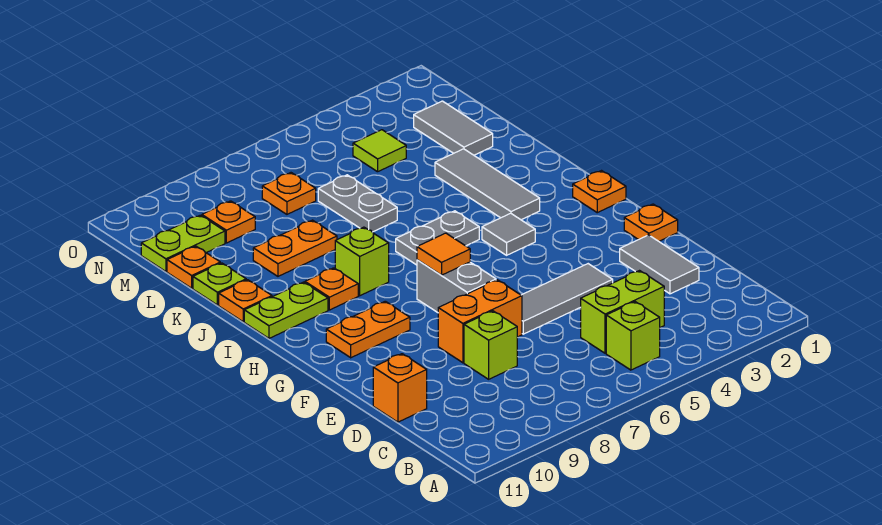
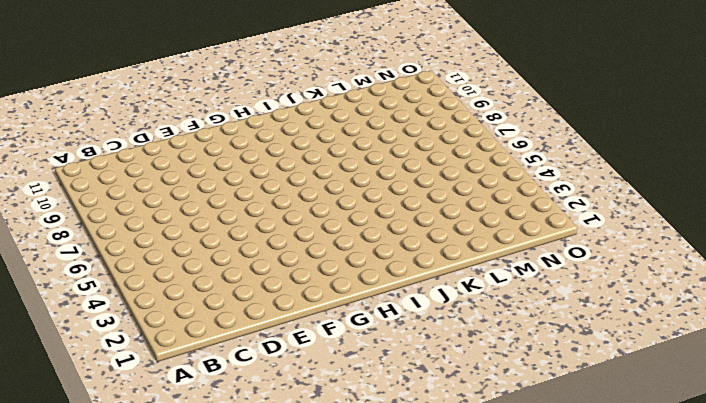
none -> lime 1x1 brick [606,302,660,370]
none -> lime 1x2 brick [581,271,664,353]
none -> grey 1x2 tile [620,235,699,294]

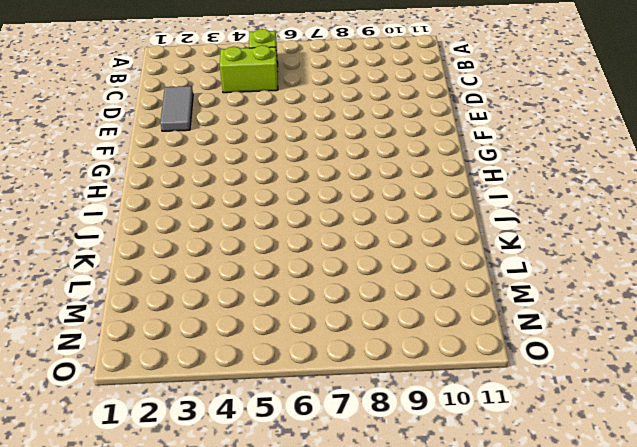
none -> lime 1x1 brick [464,311,517,379]
none -> orange 1x1 brick [373,354,427,422]
none -> grey 1x3 tile [522,264,613,334]

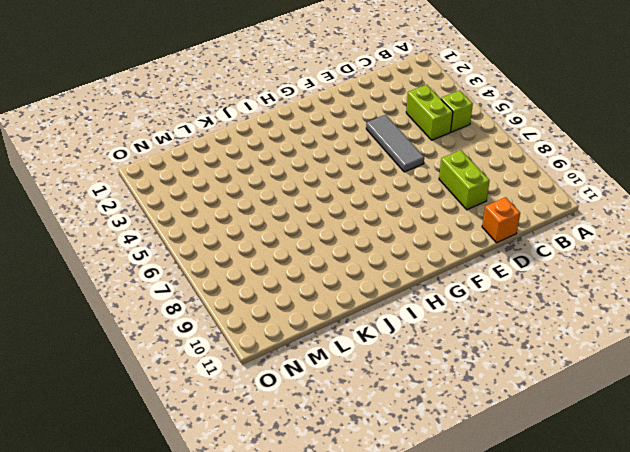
lime 1x2 brick [439,150,490,210] -> lime 1x1 brick [464,311,517,379]
none -> grey 1x2 tile [620,235,699,294]
none -> orange 1x2 brick [438,280,522,363]
none -> orange 1x1 plate [624,204,678,241]

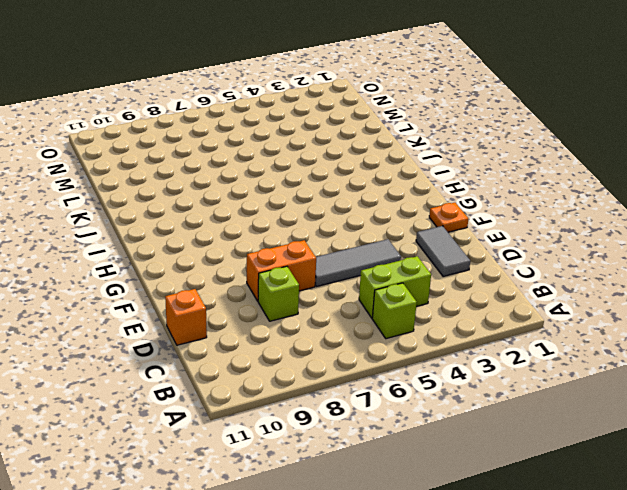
none -> grey 1x2 brick [417,260,496,312]
none -> orange 1x2 plate [326,301,410,358]
none -> orange 1x1 plate [573,171,626,213]

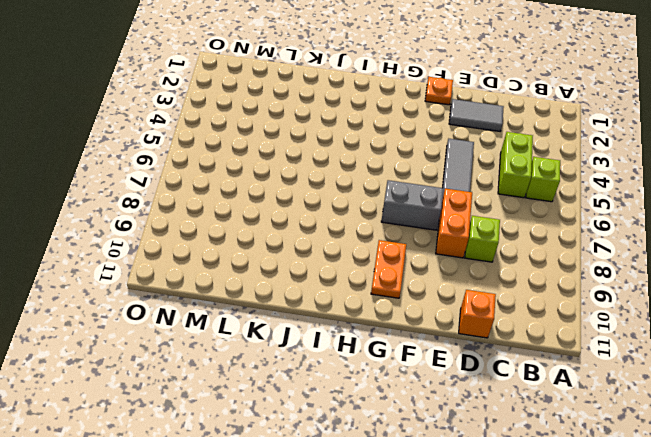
none -> orange 1x1 plate [573,171,626,213]
none -> grey 1x1 tile [482,213,535,255]
none -> grey 1x3 tile [435,149,540,220]

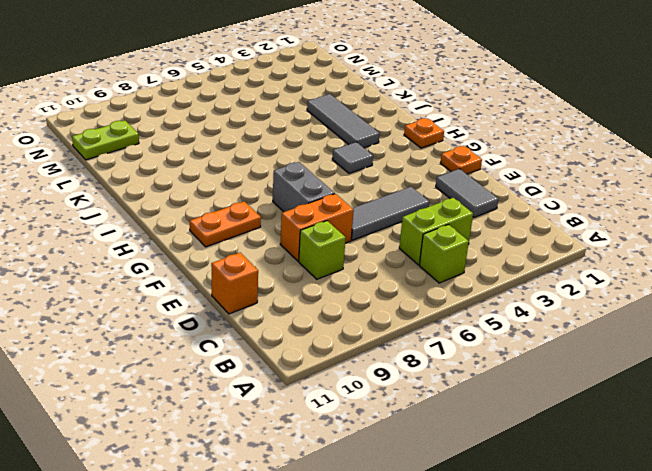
none -> grey 1x2 plate [396,211,479,265]
none -> lime 1x1 brick [335,227,389,296]
none -> orange 1x1 plate [305,268,358,310]

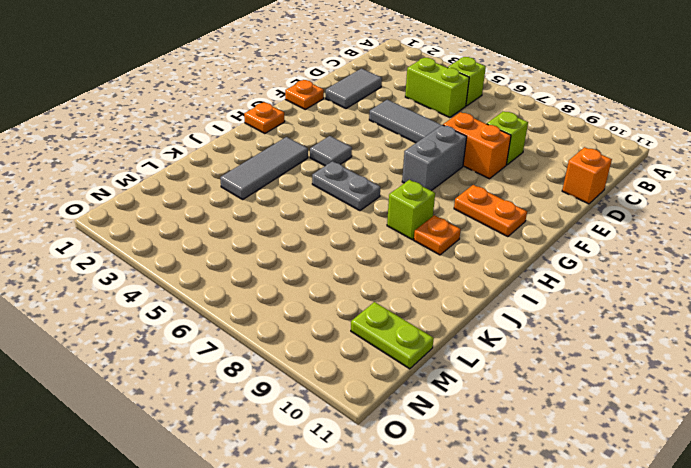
none -> lime 1x2 plate [244,282,328,338]
none -> orange 1x1 plate [219,280,272,322]
none -> grey 1x2 plate [318,175,397,232]

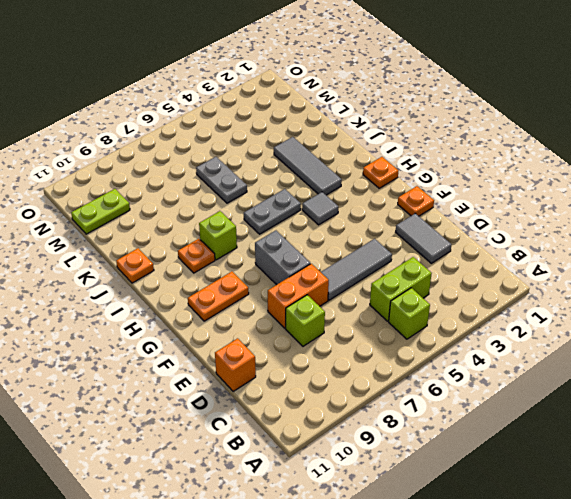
none -> lime 1x2 plate [244,282,328,338]
none -> orange 1x2 plate [253,220,337,276]
none -> lime 1x1 plate [193,263,246,305]

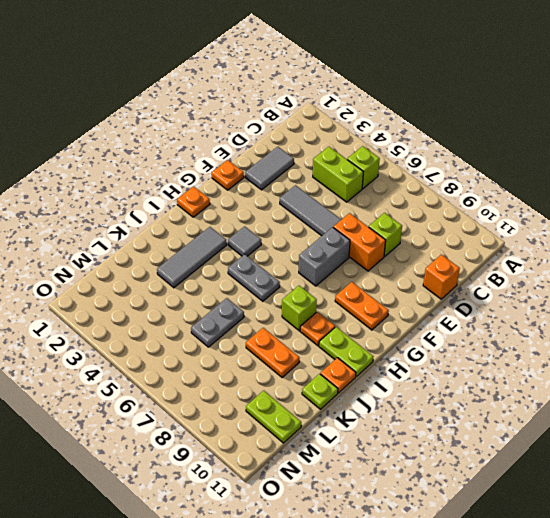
none -> grey 1x2 tile [414,101,493,155]
none -> orange 1x1 plate [167,246,220,288]
none -> lime 1x1 tile [353,130,406,172]

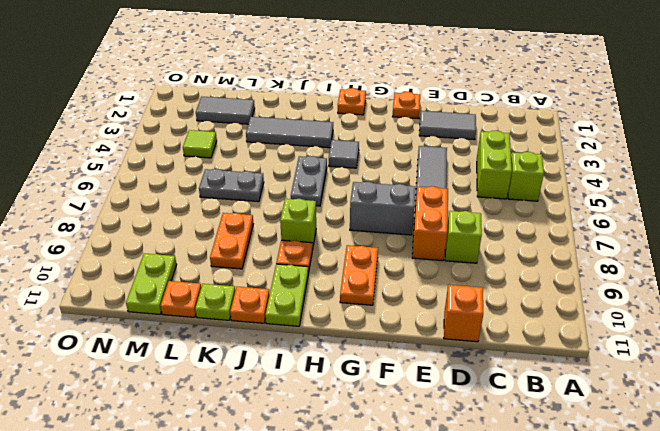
none -> orange 1x1 plate [262,173,316,214]
none -> orange 1x1 plate [202,201,255,243]
none -> orange 1x1 tile [417,233,470,275]

